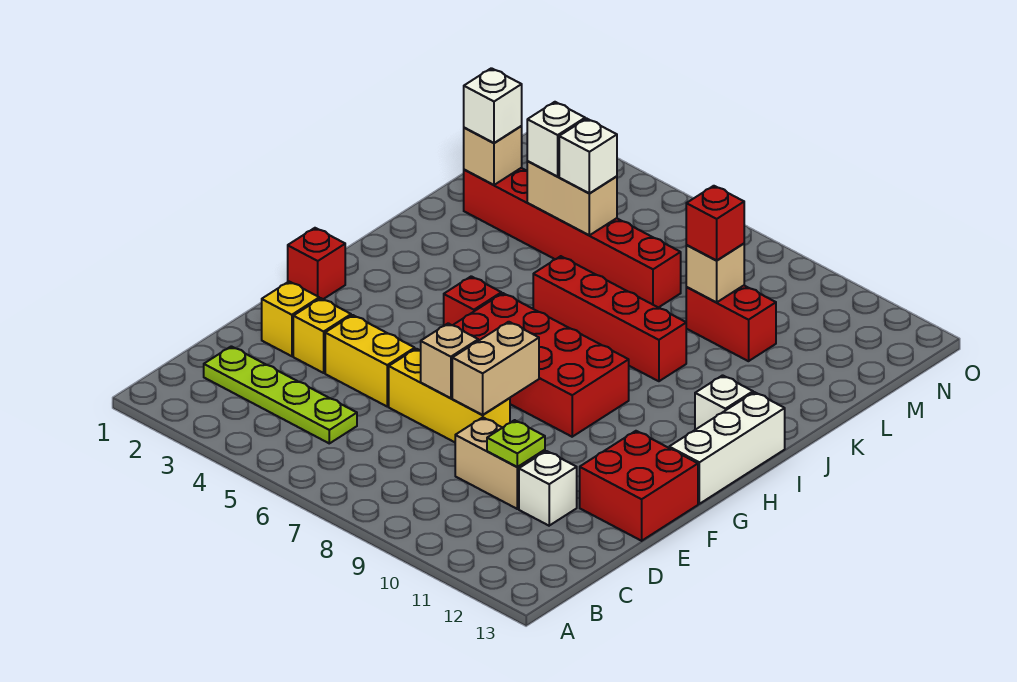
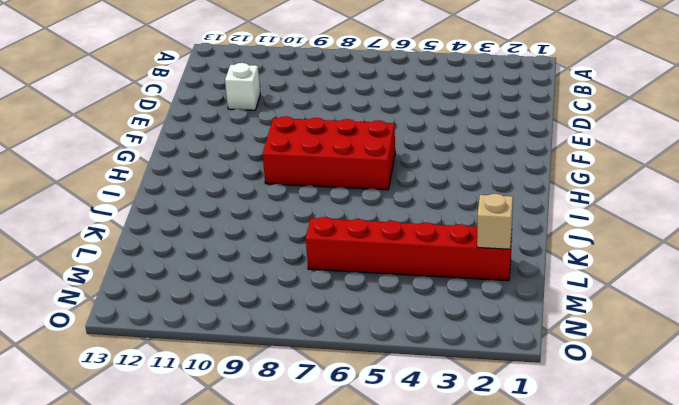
none -> lime 1x4 plate [204,346,357,443]
none -> tan 1x2 brick [455,417,545,509]
none -> yellow 1x1 brick [262,282,319,356]

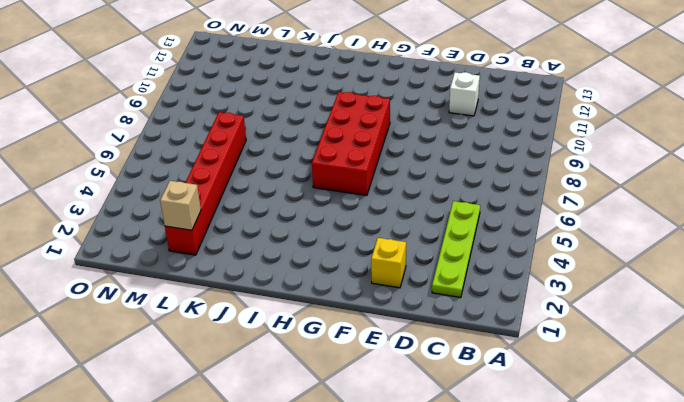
none -> tan 1x2 brick [455,417,545,509]
none -> yellow 1x1 brick [293,298,351,373]
none -> yellow 1x2 brick [325,315,415,406]

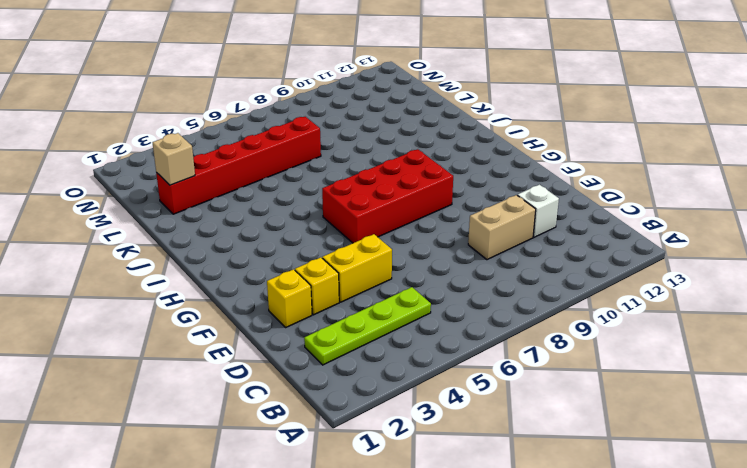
none -> yellow 1x3 brick [389,349,510,442]
none -> red 2x2 brick [580,431,698,541]
none -> red 1x1 brick [288,228,345,299]

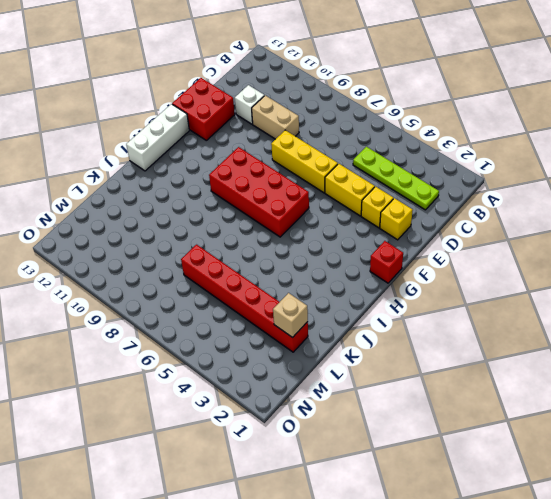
none -> red 1x1 brick [444,276,501,326]
none -> white 1x1 brick [695,375,753,430]
none -> red 1x4 brick [533,256,686,381]

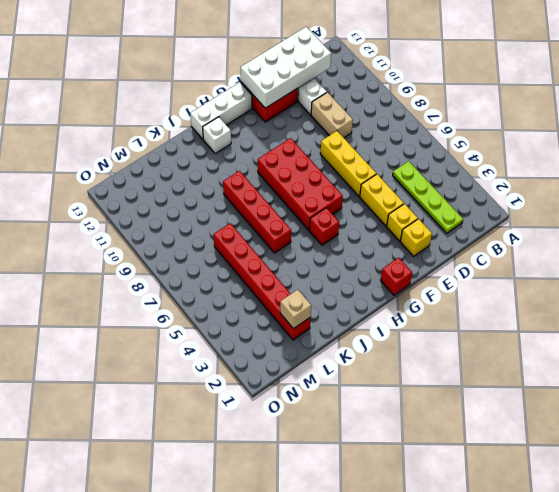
white 2x4 brick [241,27,331,108] -> none
none -> red 1x2 brick [686,286,776,361]
none -> lime 1x1 plate [487,420,545,467]
none -> tan 1x1 brick [421,323,478,398]

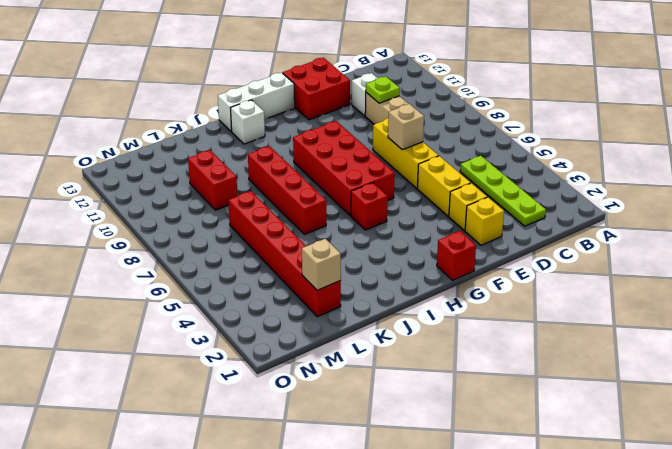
none -> tan 1x2 brick [452,322,539,415]
none -> tan 1x2 brick [527,161,617,235]
none -> tan 1x1 brick [686,244,744,303]

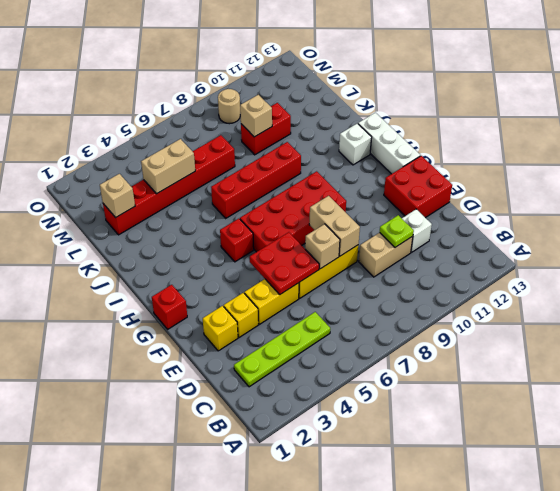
red 2x2 plate [250,232,319,294] -> none
tan 1x1 round brick [218,89,240,124] -> none
none -> white 1x1 brick [464,68,522,143]
none -> white 1x1 brick [527,102,585,176]
none -> white 1x1 brick [559,119,617,194]

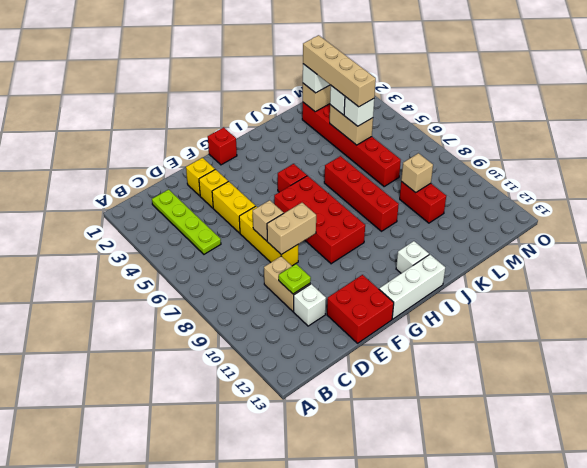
tan 1x4 brick [303,35,376,107] -> none
none -> red 1x1 brick [686,186,745,261]

